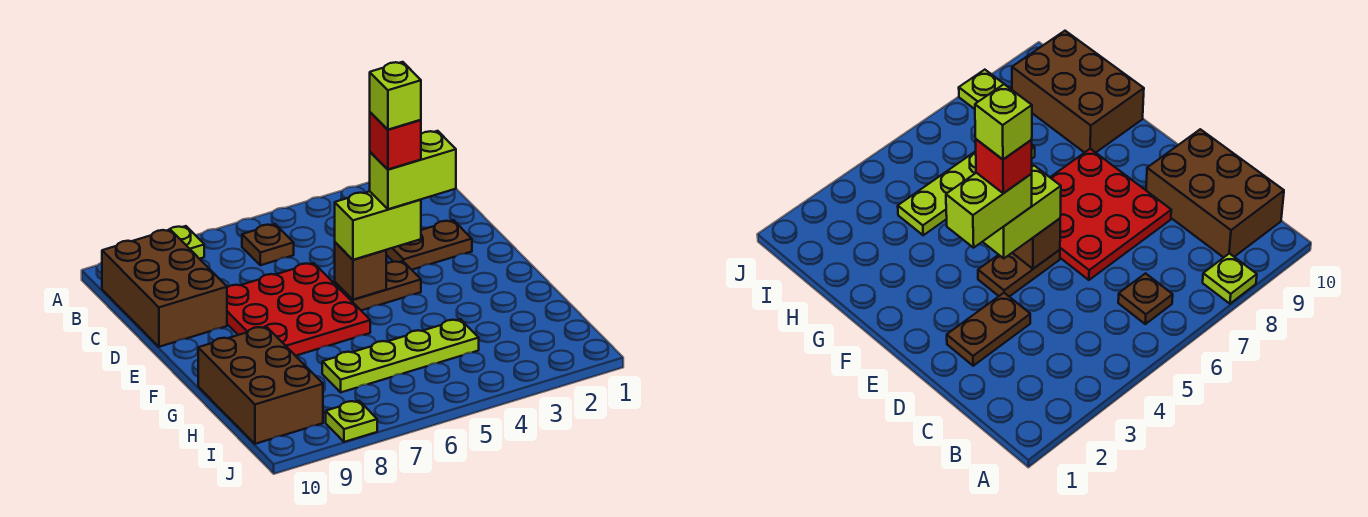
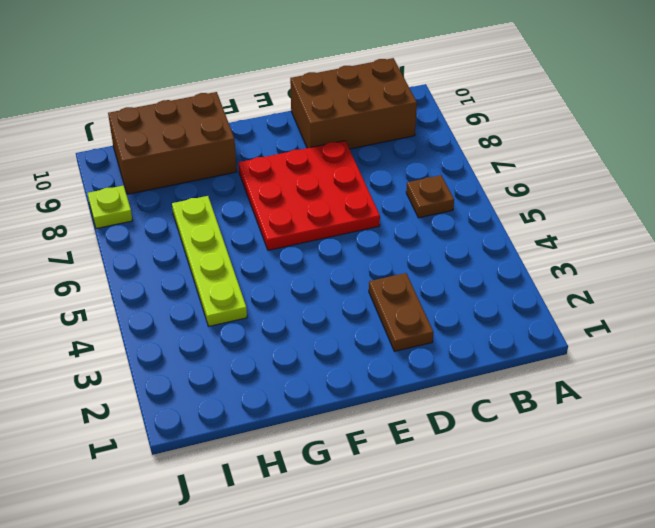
none -> lime 1x1 plate [169,226,204,259]
none -> brown 1x2 plate [335,261,421,310]
none -> brown 1x1 brick [335,242,386,300]

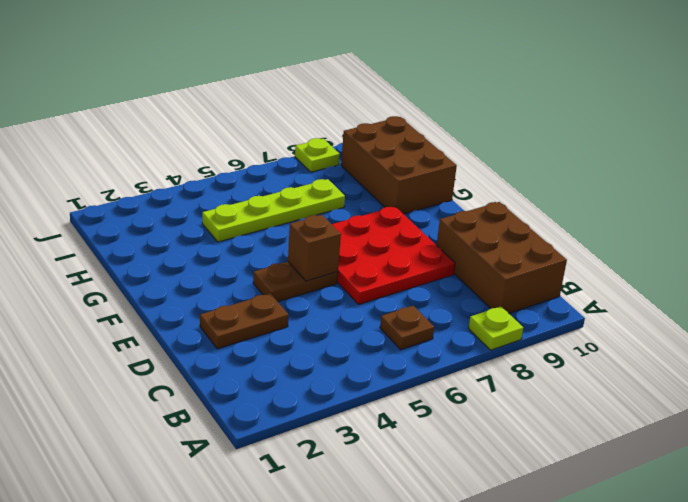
none -> lime 1x2 brick [335,191,421,260]
none -> lime 1x2 brick [370,131,456,209]
none -> red 1x1 brick [370,112,421,169]

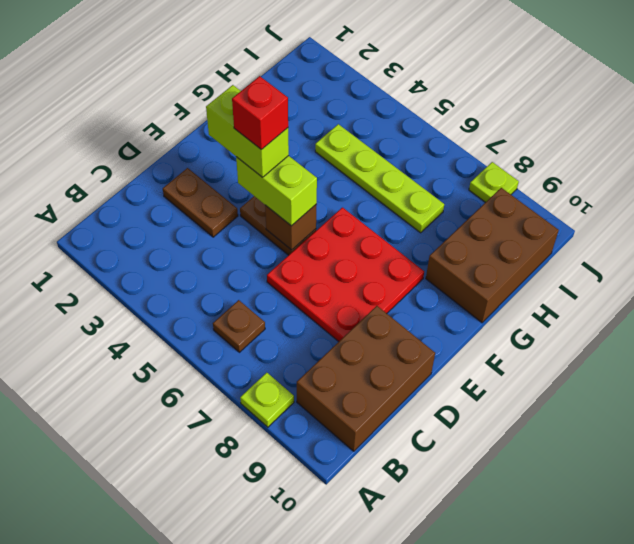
none -> lime 1x1 brick [370,62,421,130]

